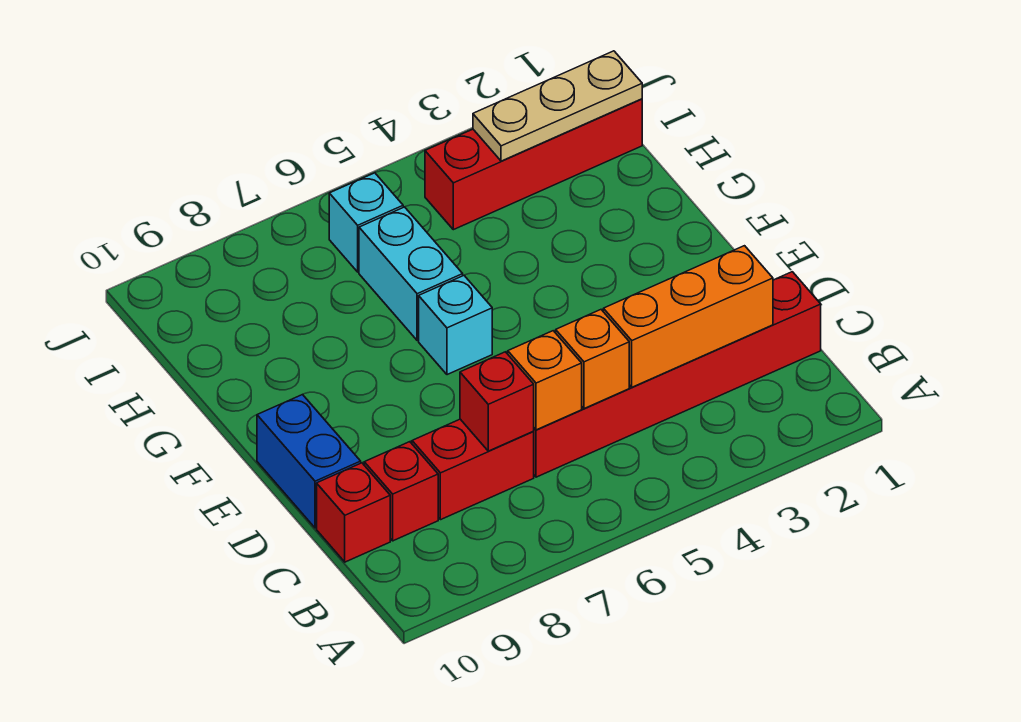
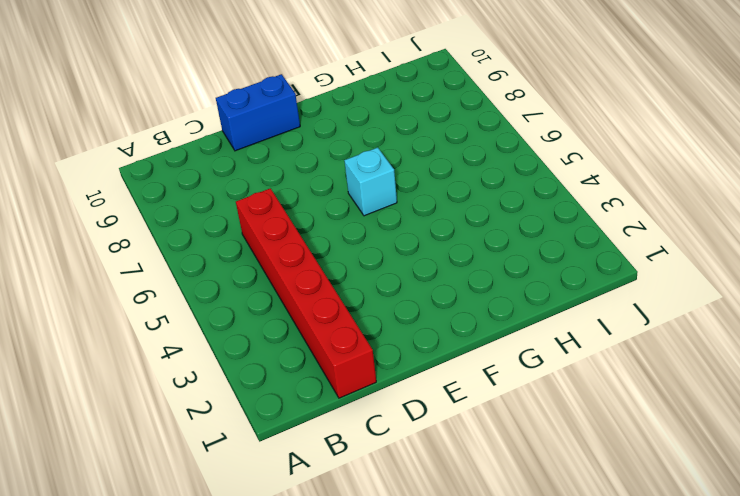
none -> red 1x2 brick [412,419,534,520]
none -> red 1x1 brick [364,442,438,541]
none -> red 1x1 brick [317,463,390,562]

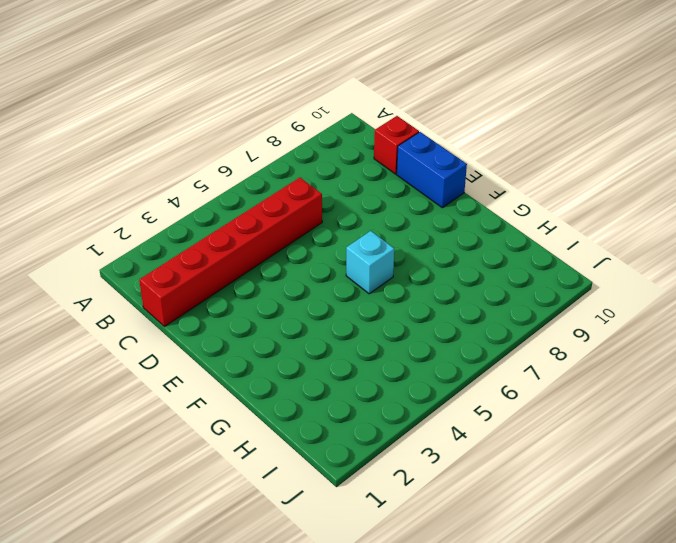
none -> red 1x2 brick [412,419,534,520]
none -> red 1x1 brick [364,442,438,541]
none -> cyan 1x2 brick [359,207,463,341]

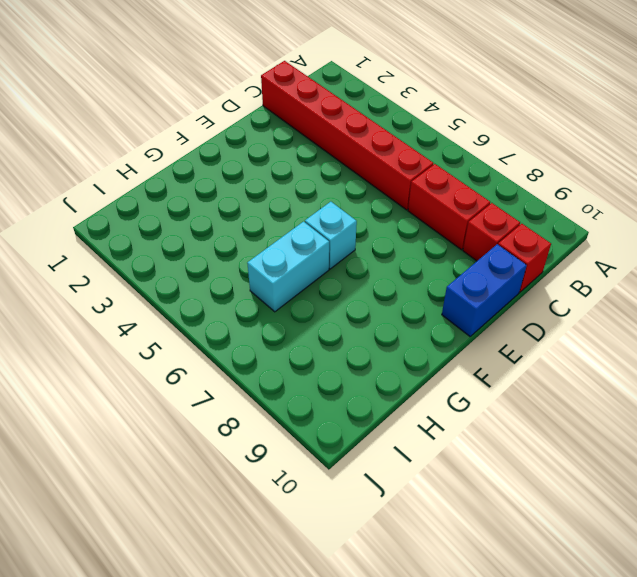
none -> red 1x4 brick [425,99,642,230]
none -> cyan 1x1 brick [329,173,403,272]
none -> orange 1x3 brick [603,246,773,387]

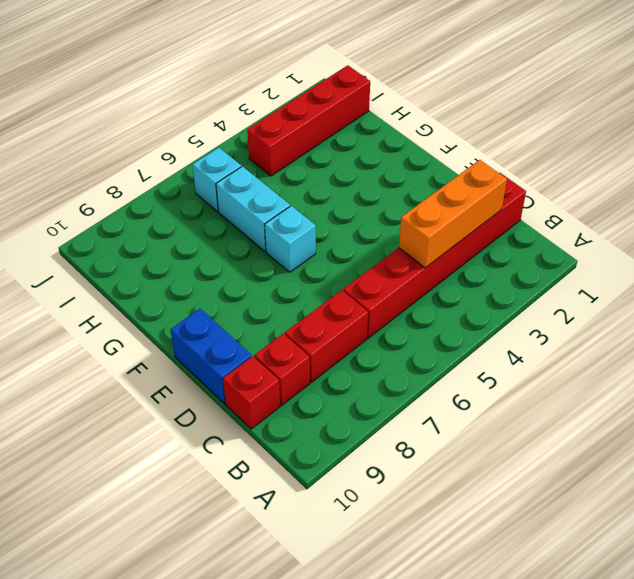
none -> orange 1x1 brick [556,310,629,409]
none -> orange 1x1 brick [508,331,582,430]
none -> red 1x1 brick [460,352,534,451]

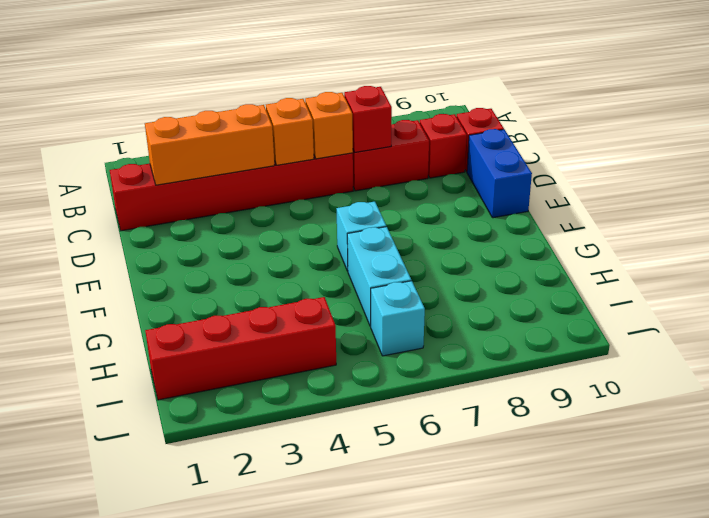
none -> tan 1x3 plate [473,51,642,161]

